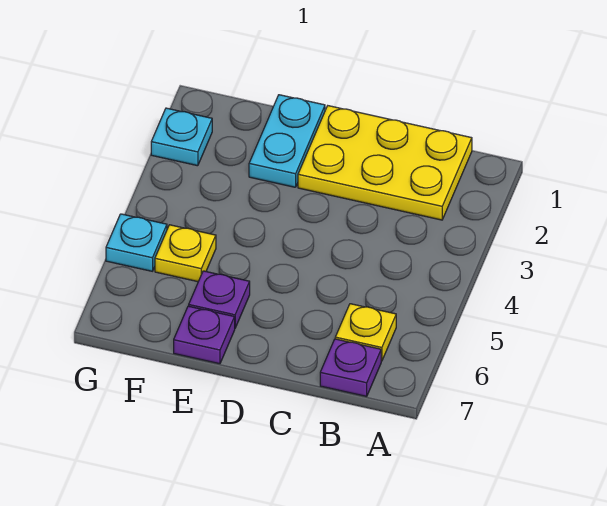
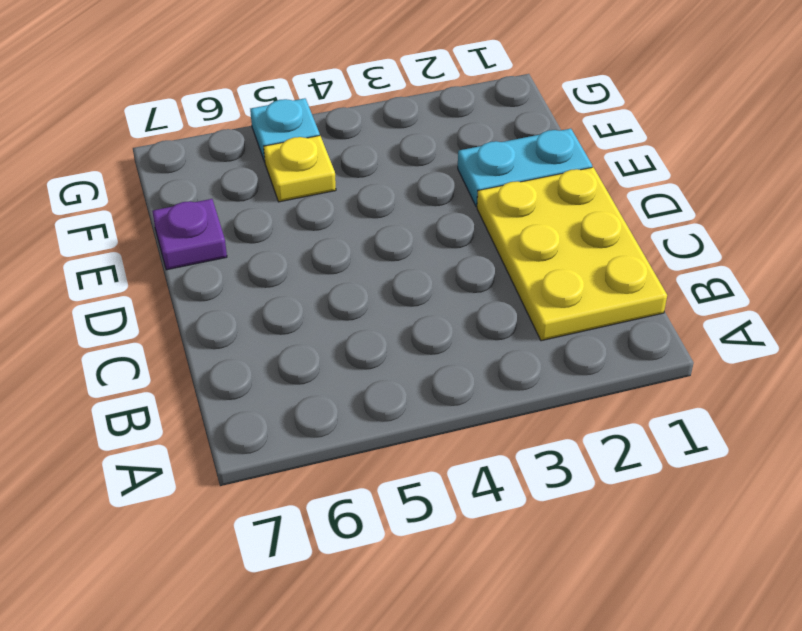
none -> yellow 1x1 plate [335,304,396,361]
none -> purple 1x1 plate [320,339,381,396]

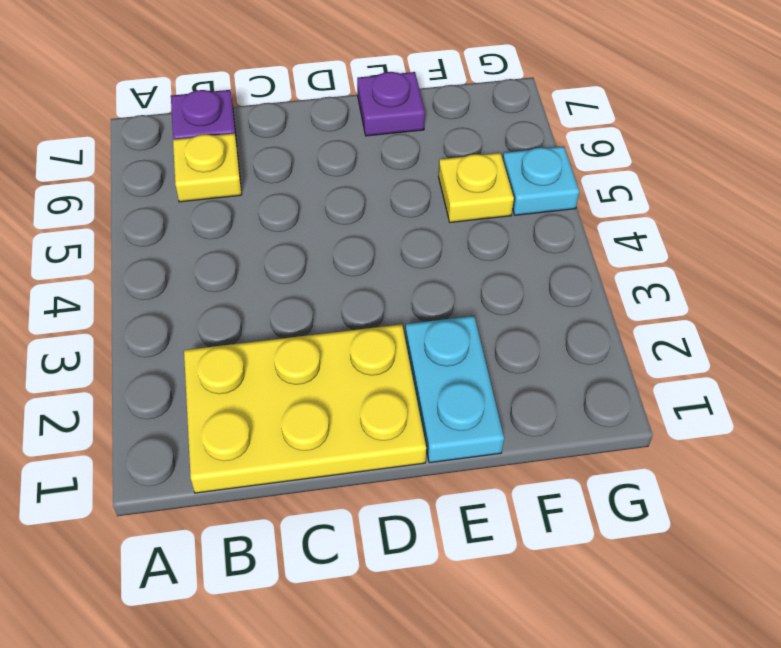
none -> purple 1x1 plate [189,271,250,328]
none -> cyan 1x1 plate [151,108,212,166]

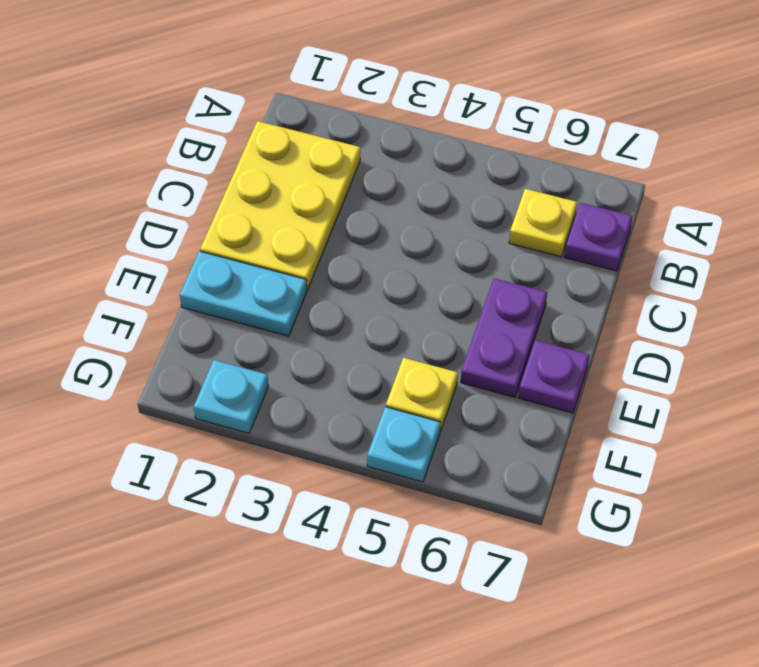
purple 1x2 plate [461,278,547,397] -> purple 1x1 plate [189,271,250,328]

